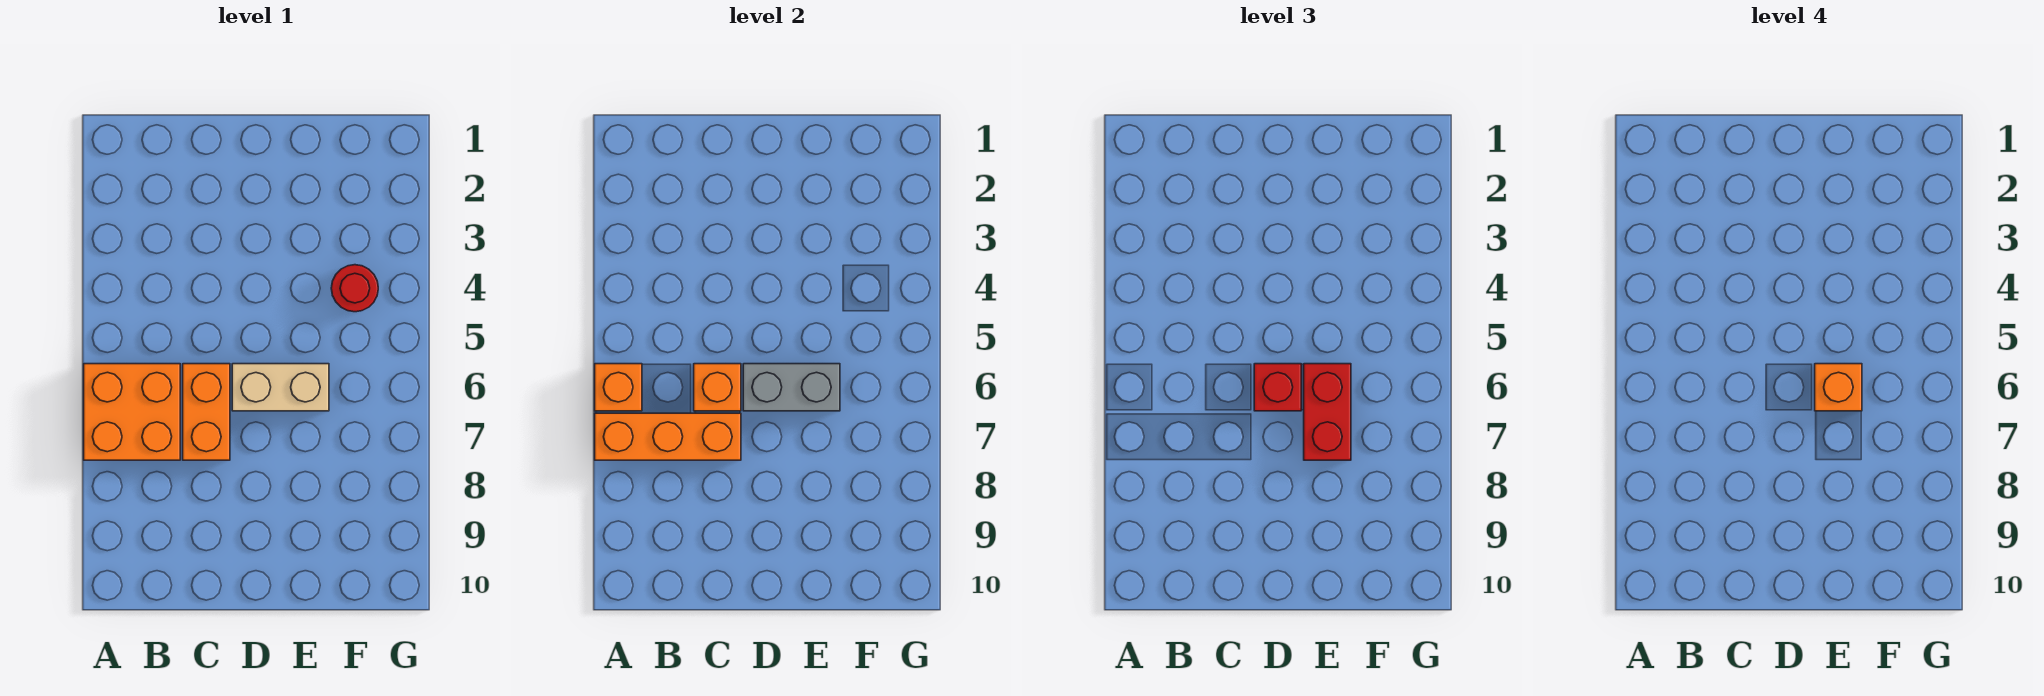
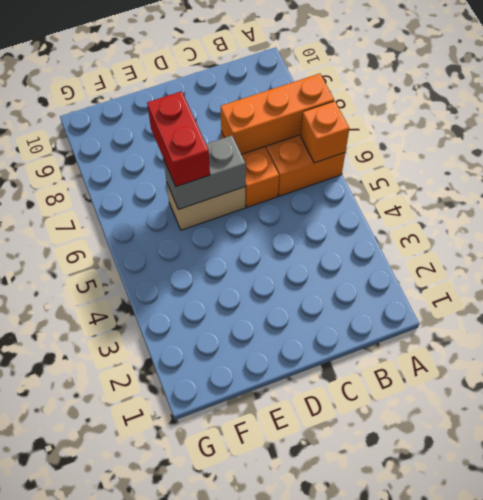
none -> red 1x1 round brick [331,265,378,312]
none -> orange 1x1 brick [694,364,741,411]

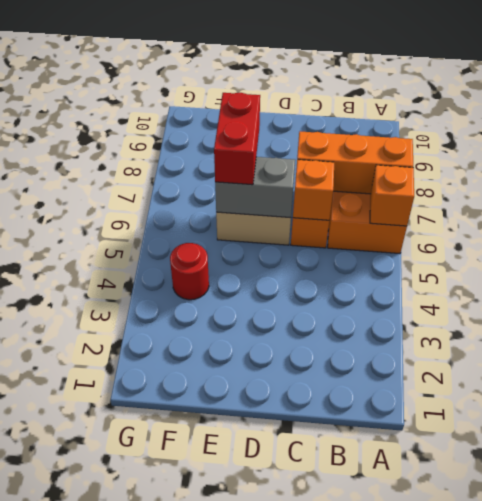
none -> red 1x1 brick [1254,364,1301,411]
none -> orange 1x1 brick [1815,364,1862,411]

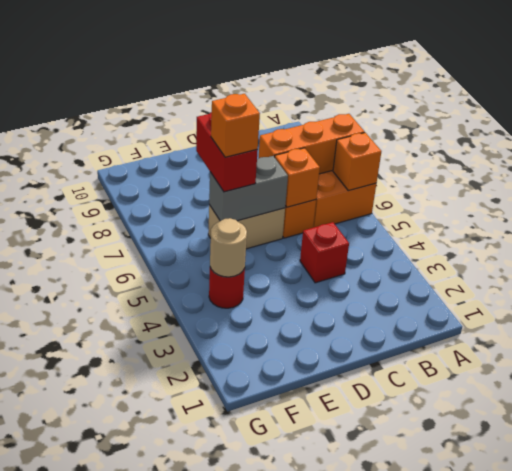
red 1x1 brick [300,222,349,283] -> red 1x1 brick moved to [1254,364,1301,411]
tan 1x1 round brick [210,218,247,277] -> none

